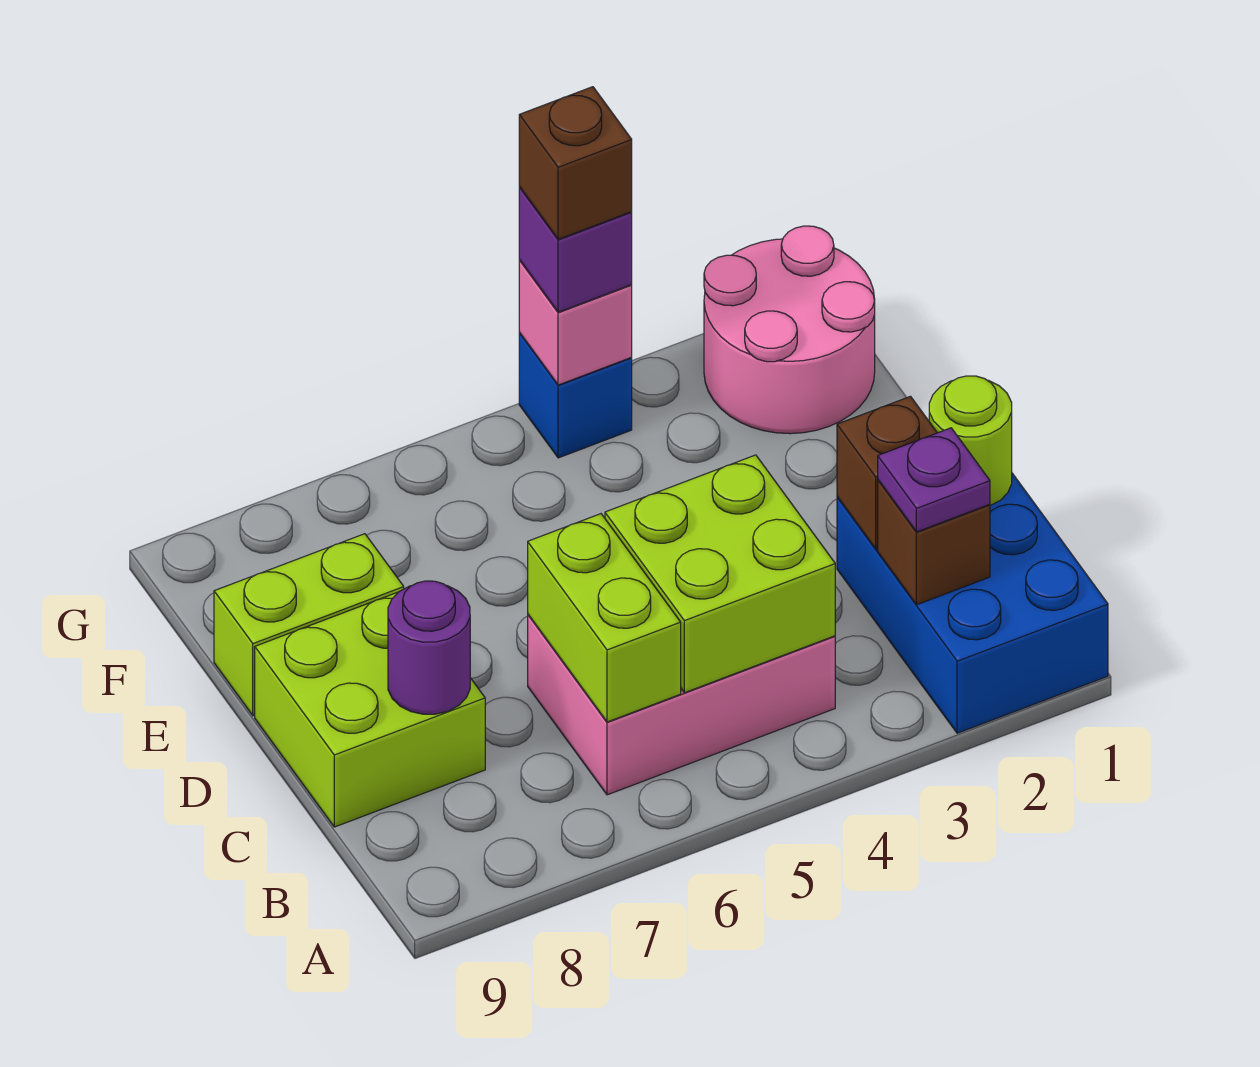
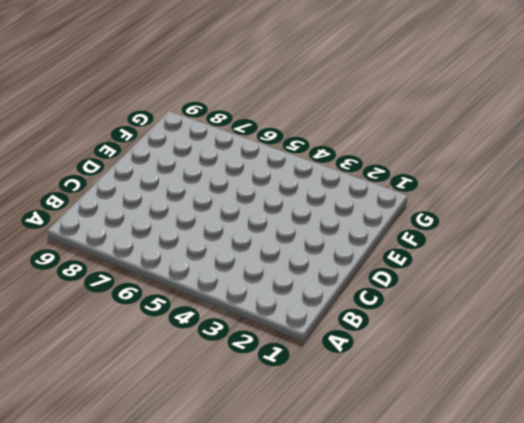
none -> blue 2x3 brick [837,473,1108,733]
none -> pink 2x3 brick [528,615,835,795]
none -> lime 2x2 brick [255,592,485,827]

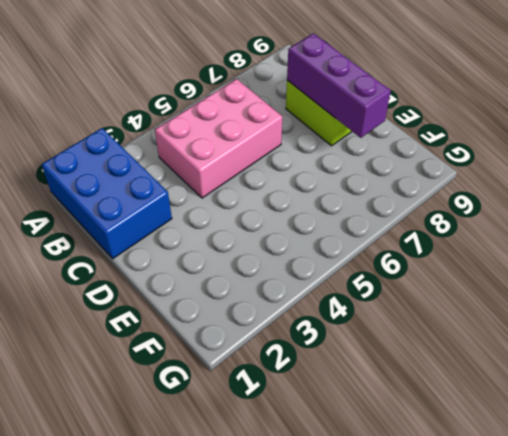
purple 1x3 brick [287,33,391,138] -> purple 1x1 round brick [388,581,470,714]
none -> lime 1x2 brick [214,534,404,716]
none -> pink 2x2 round brick [704,226,875,434]
none -> blue 1x1 brick [519,333,632,458]

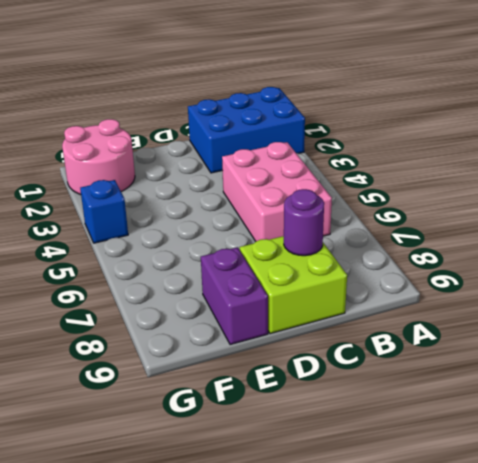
purple 1x2 brick [201,247,268,345] -> lime 1x2 brick [214,534,404,716]
none -> brown 1x1 brick [878,480,990,605]
none -> lime 2x2 brick [605,455,835,693]
none -> lime 1x2 brick [528,514,681,722]

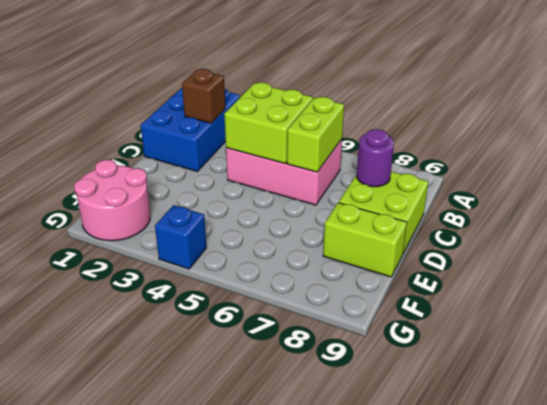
none -> lime 1x1 round brick [929,376,1012,506]
none -> brown 1x1 brick [837,396,937,549]
none -> pink 1x1 brick [519,260,632,385]

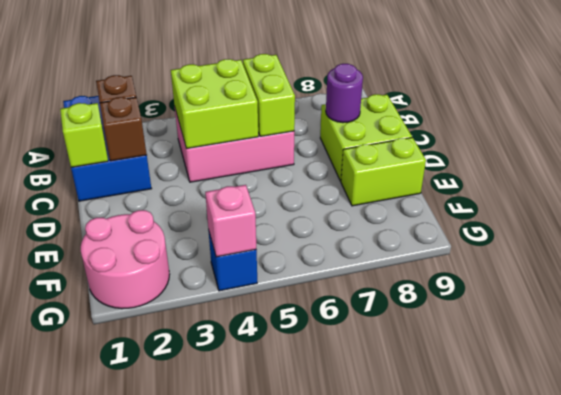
lime 1x1 brick [60,103,108,167] -> lime 1x1 round brick [929,376,1012,506]
none -> purple 1x1 plate [878,428,990,532]
none -> purple 1x1 brick [519,188,632,312]
none -> brown 1x1 brick [519,87,632,239]

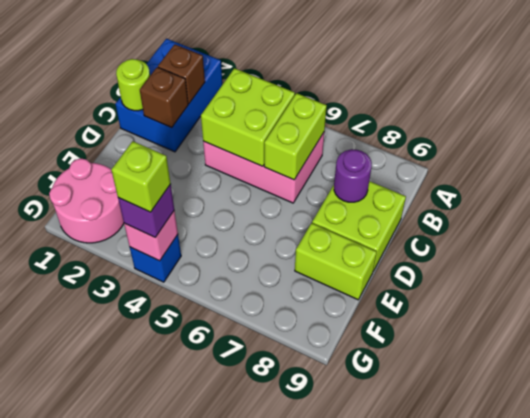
lime 1x1 brick [111,141,171,212] -> brown 1x1 brick [519,87,632,239]
none -> purple 1x1 plate [878,428,990,532]

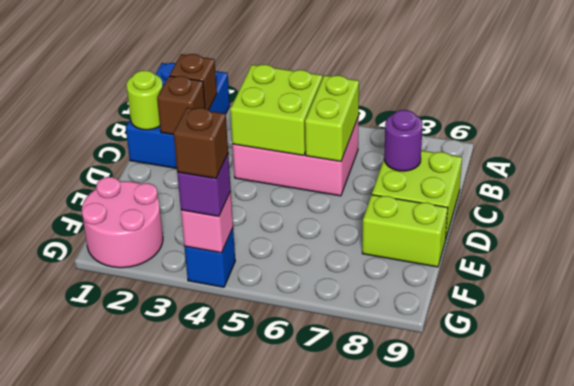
none -> purple 1x1 plate [878,428,990,532]

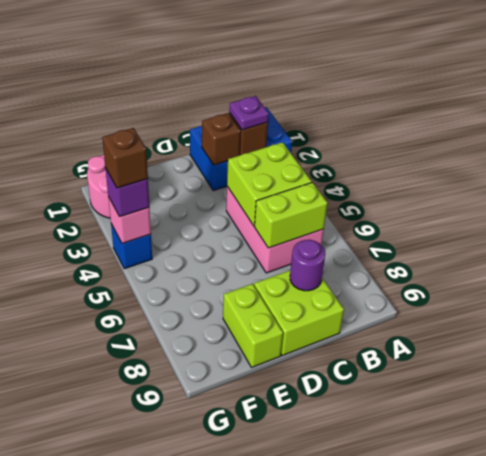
none -> lime 1x1 round brick [929,376,1012,506]

